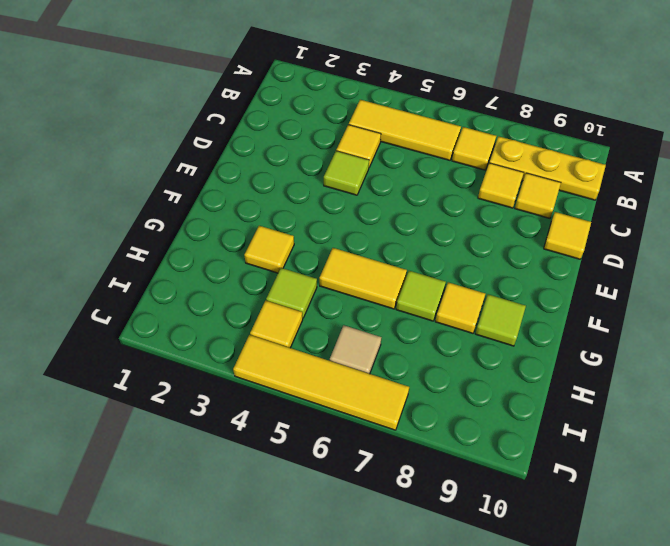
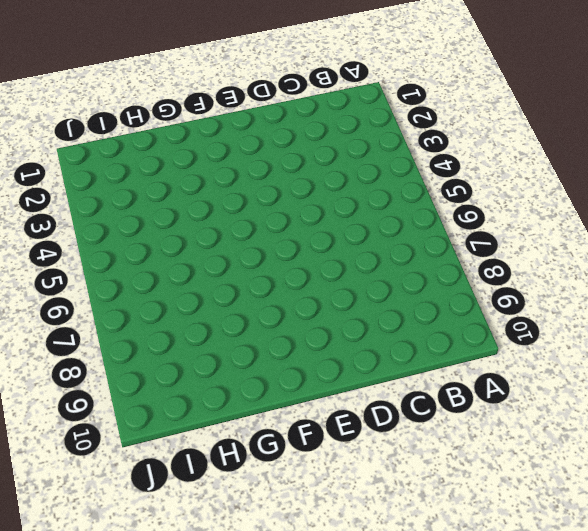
none -> yellow 1x3 tile [349,100,461,160]
none -> yellow 1x1 tile [452,127,496,170]
none -> yellow 1x3 plate [489,136,606,200]

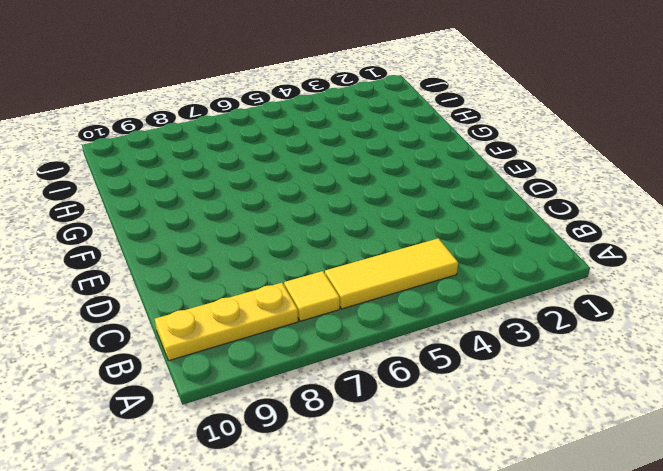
none -> yellow 1x1 tile [336,125,381,167]
none -> yellow 1x1 tile [478,163,524,208]
none -> yellow 1x1 tile [515,173,561,218]

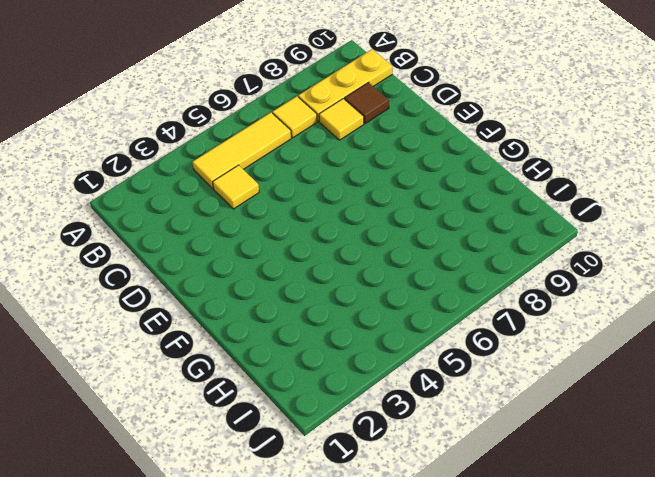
brown 1x1 tile [345,83,389,124] -> yellow 1x1 tile [515,173,561,218]
none -> lime 1x1 tile [324,151,369,195]
none -> yellow 1x1 tile [544,212,591,259]
none -> yellow 1x1 tile [244,226,294,273]

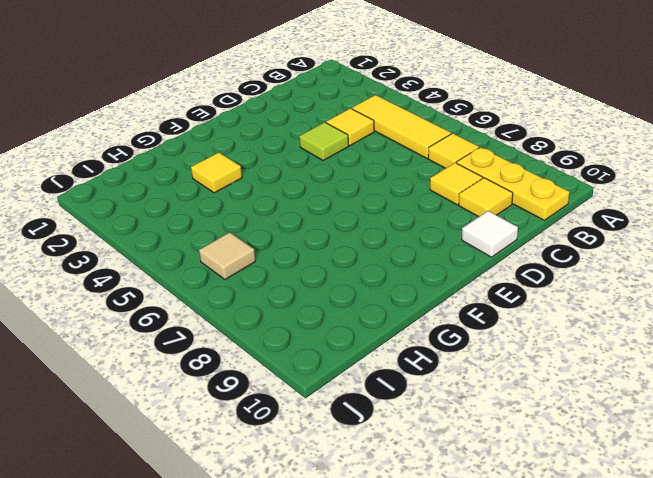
white 1x1 tile [462,211,518,257] -> yellow 1x1 tile [544,212,591,259]
none -> yellow 1x2 tile [319,248,407,309]
none -> lime 1x1 tile [396,271,446,321]
none -> yellow 1x1 tile [435,282,485,333]

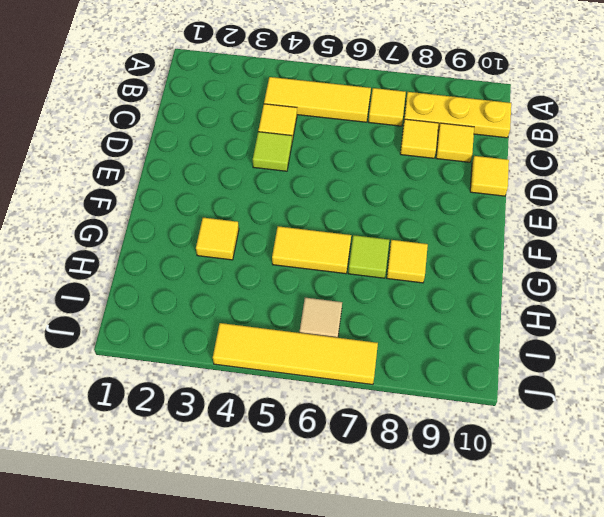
none -> lime 1x1 tile [475,294,526,346]
none -> lime 1x1 tile [266,268,317,318]
none -> yellow 1x1 tile [250,301,303,348]

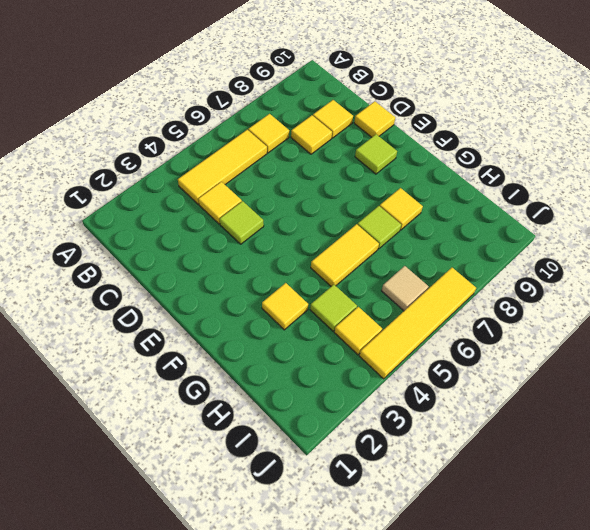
lime 1x1 tile [355,134,397,174] -> lime 1x1 tile moved to [475,294,526,346]
none -> yellow 1x3 plate [489,136,606,200]

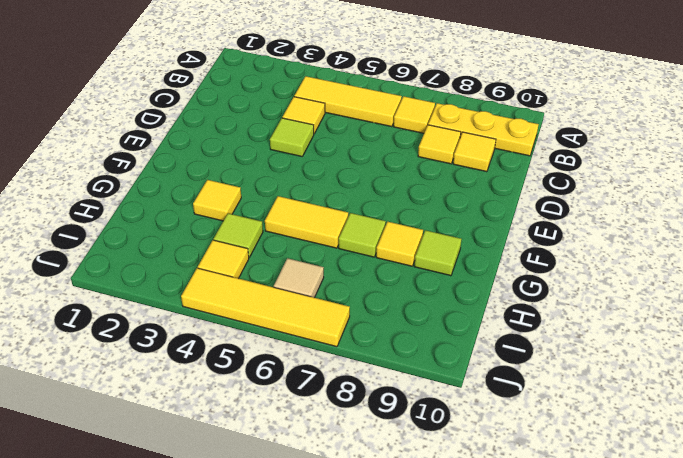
none -> yellow 1x1 tile [544,212,591,259]

